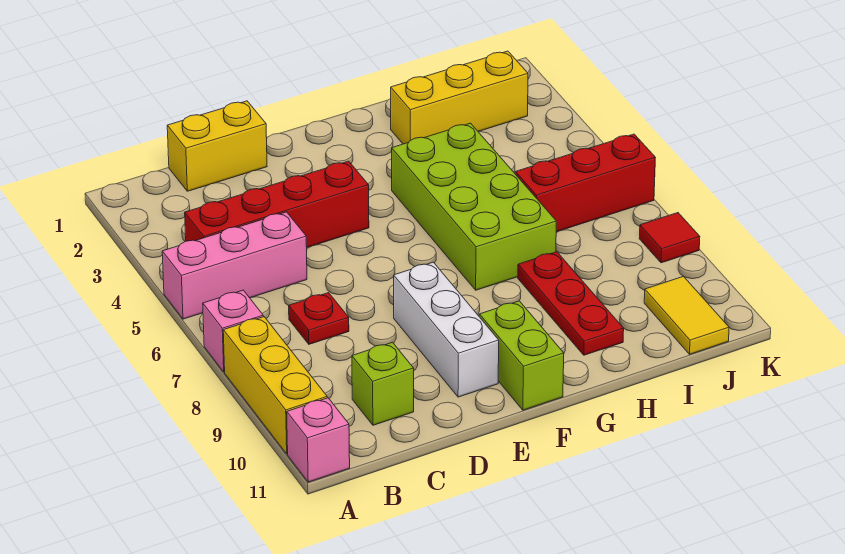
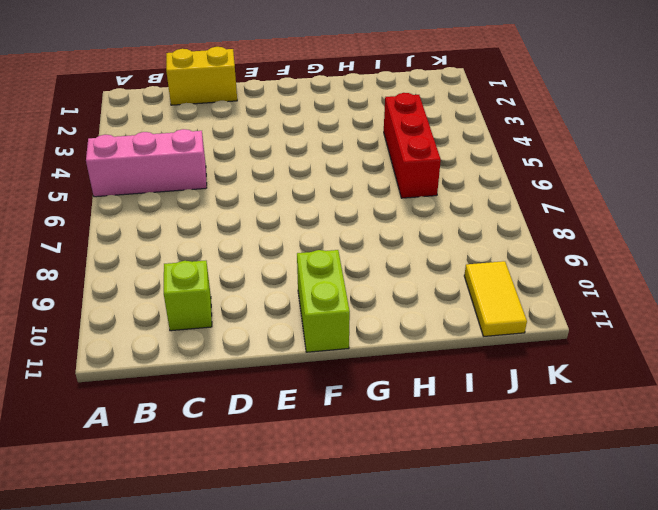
red 1x3 brick [384,93,441,198] -> red 1x3 brick turned to [515,134,655,232]
none -> pink 1x1 brick [203,290,263,372]
none -> yellow 1x3 brick [223,317,327,454]
none -> pink 1x1 brick [287,398,350,482]

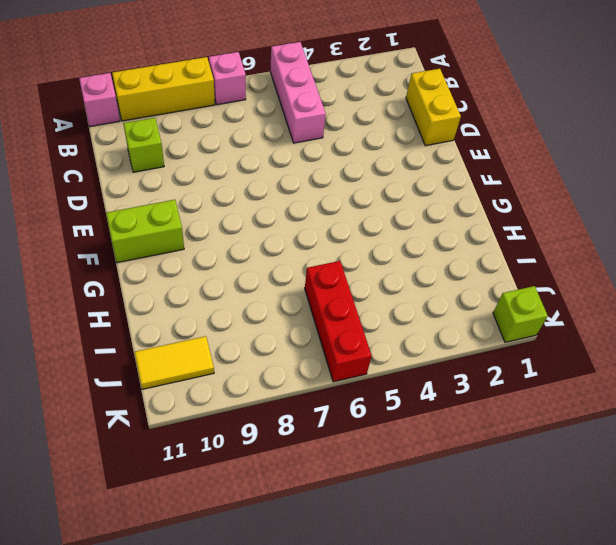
lime 1x1 brick [493,286,548,342] -> none
none -> red 1x4 brick [185,161,369,247]
none -> red 1x1 plate [289,293,349,344]
none -> white 1x3 brick [394,262,499,397]

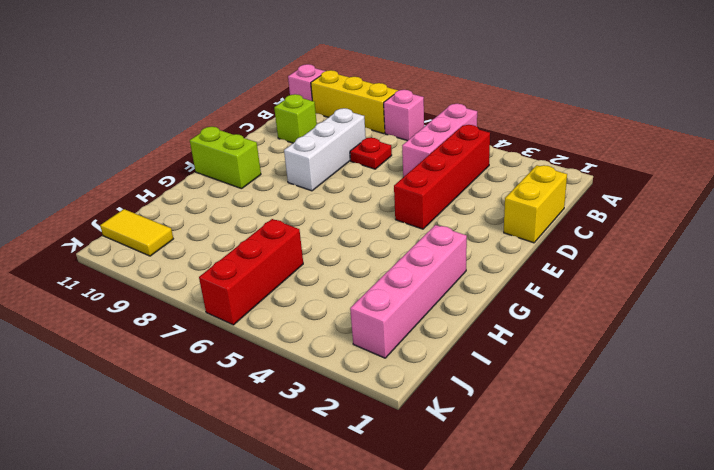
white 1x3 brick [284,108,366,191] -> white 1x3 brick turned to [394,262,499,397]
pink 1x4 brick [350,225,467,358] -> yellow 1x3 brick [391,51,528,144]
none -> lime 2x4 brick [392,123,556,290]
none -> red 1x3 plate [518,252,624,355]
none -> red 1x1 tile [639,213,700,263]

